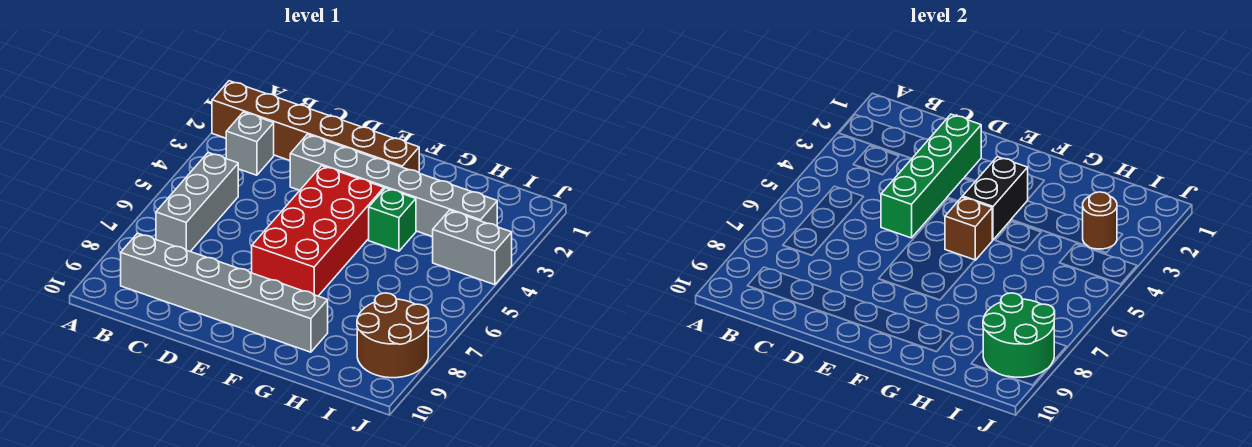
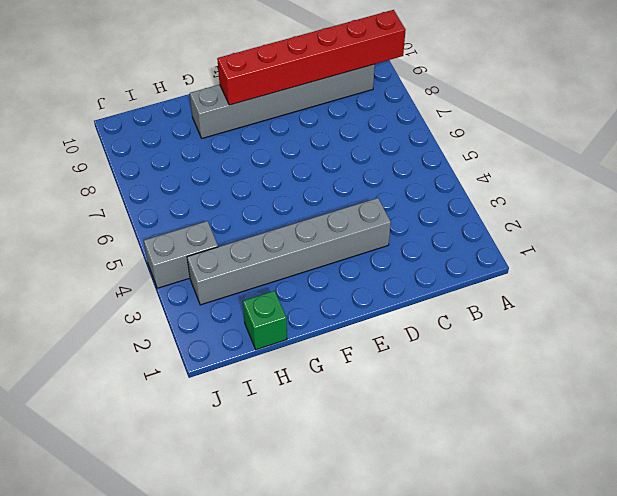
red 1x6 brick [217,10,406,105] -> none
green 1x1 brick [243,291,287,350] -> green 1x1 brick moved to [369,188,416,251]
none -> brown 1x6 brick [212,81,419,173]
none -> grey 1x1 brick [226,112,274,175]
none -> grey 1x3 brick [156,152,238,251]

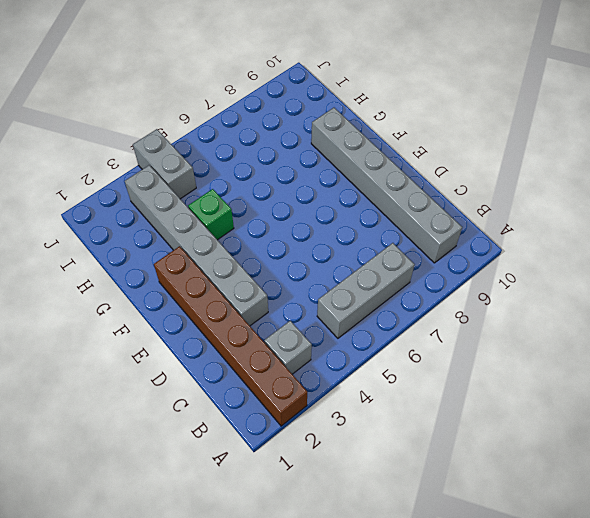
none -> red 2x4 brick [252,166,384,296]
none -> brown 2x2 round brick [357,293,429,378]
none -> green 1x4 brick [881,114,981,238]

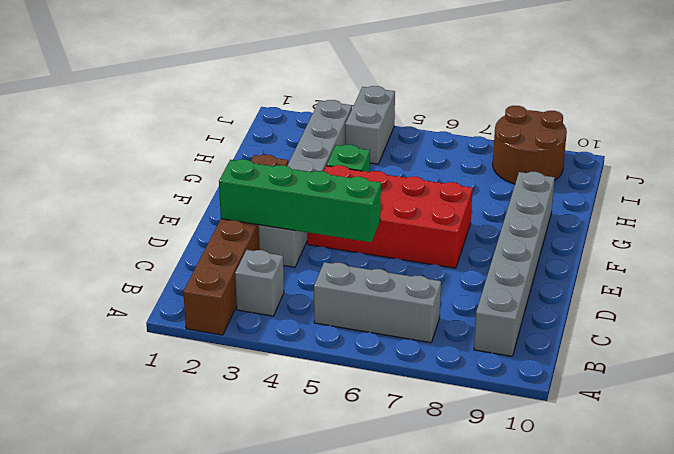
none -> black 1x2 brick [963,157,1028,240]
none -> brown 1x1 brick [945,197,992,260]
none -> brown 1x1 round brick [1083,192,1117,249]

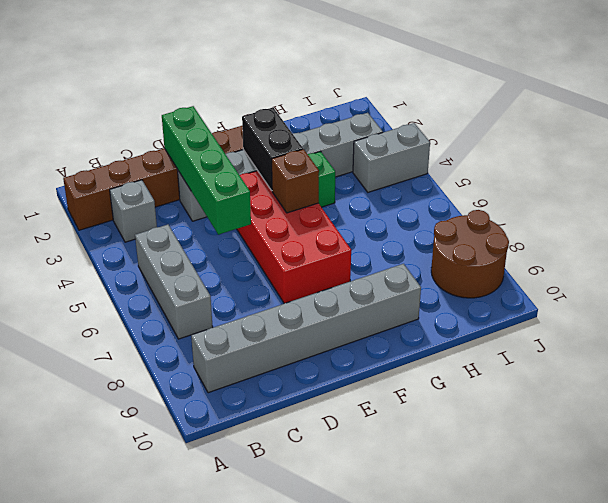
none -> brown 1x1 round brick [1083,192,1117,249]
none -> green 2x2 round brick [983,293,1055,377]

